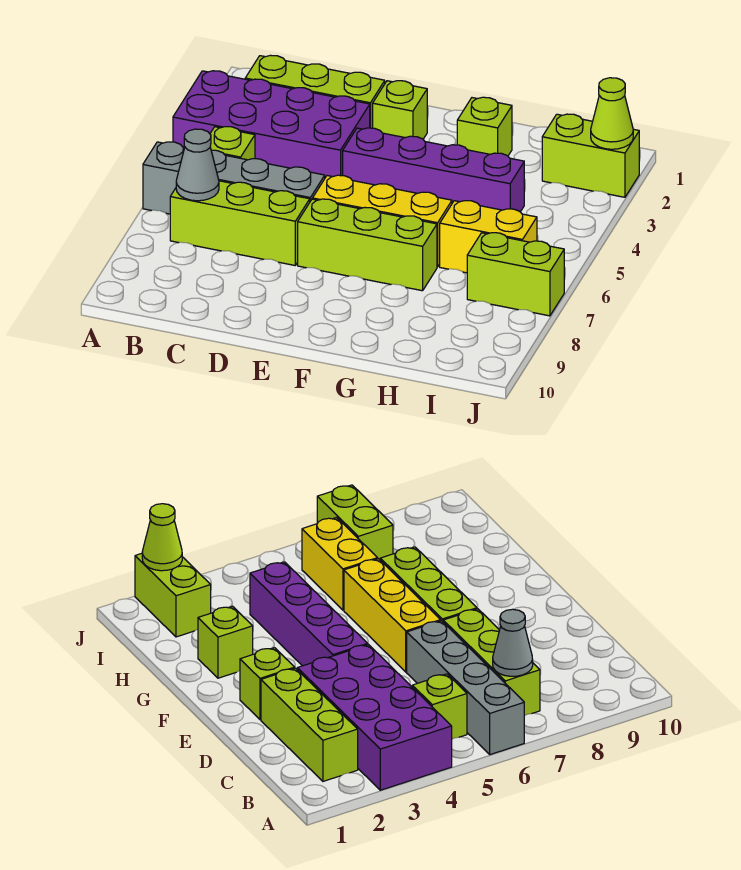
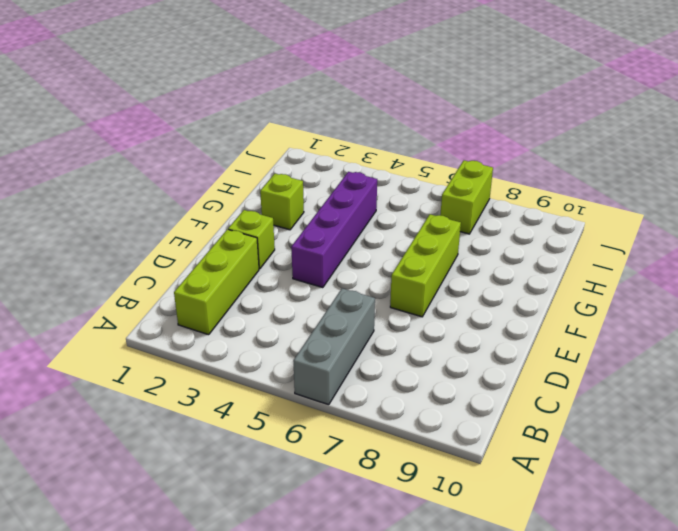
grey 1x3 brick [293,288,375,405] -> grey 1x4 brick [143,142,325,214]
none -> purple 2x4 brick [173,71,370,178]
none -> lime 1x1 brick [210,127,255,160]
none -> lime 1x3 brick [170,181,310,265]

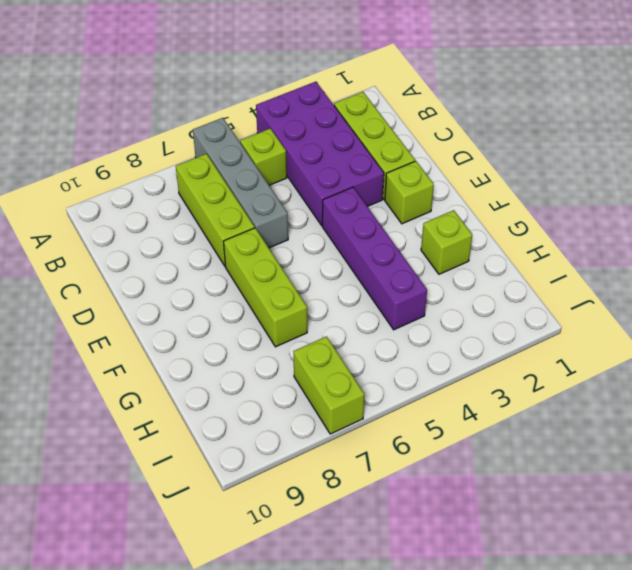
none -> yellow 1x3 brick [313,175,452,267]
none -> yellow 1x2 brick [440,201,537,273]
none -> lime 1x2 brick [542,114,639,197]

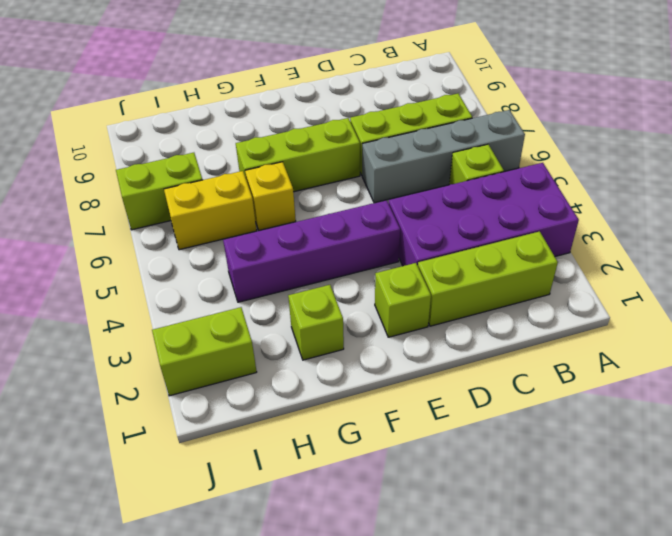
yellow 1x1 brick [245,162,296,231] -> yellow 1x3 brick [313,175,452,267]
none -> grey 1x1 cone [176,129,219,201]
none -> lime 1x1 cone [591,78,633,149]

